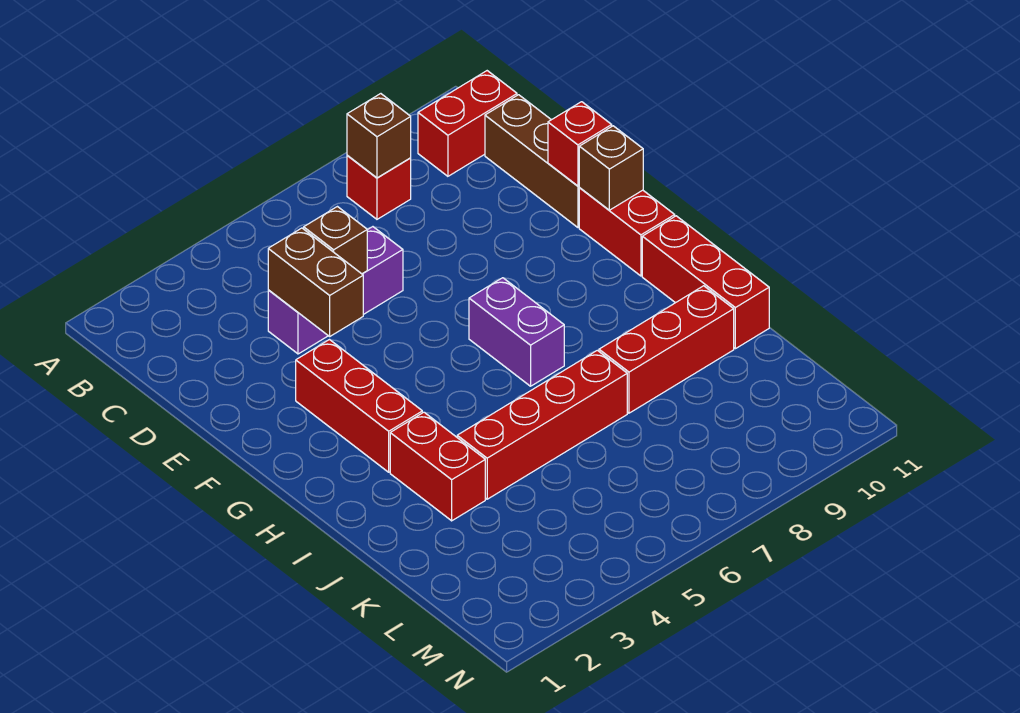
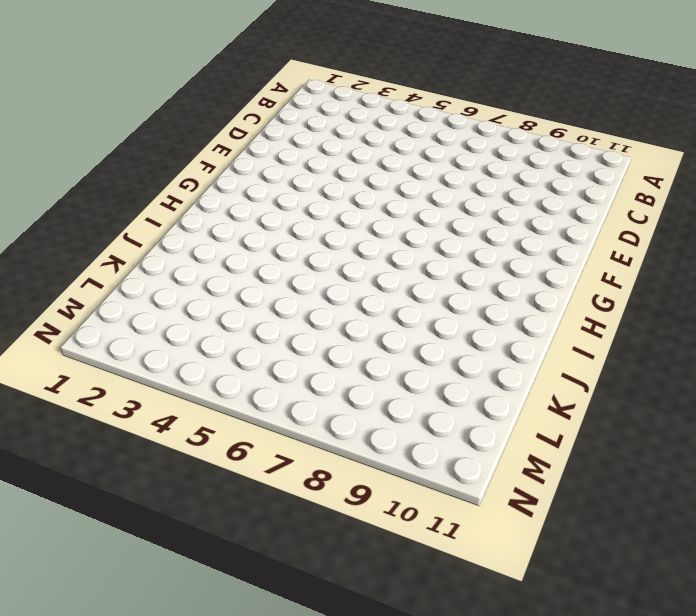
none -> red 1x1 brick [347,155,411,219]
none -> red 1x2 brick [418,71,517,176]
none -> brown 1x3 brick [485,95,580,227]

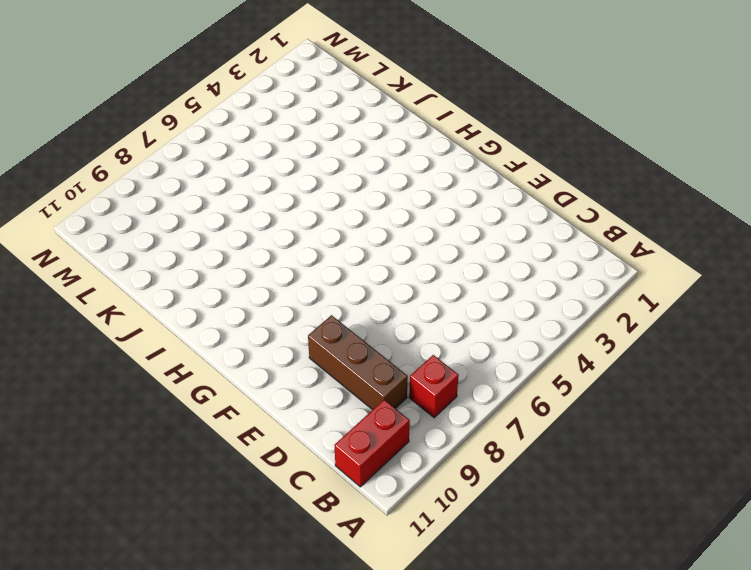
brown 1x3 brick [308,315,408,410] -> brown 1x3 brick moved to [485,95,580,227]
none -> purple 1x3 brick [268,227,403,354]
none -> red 1x3 brick [296,340,422,472]
none -> red 1x2 brick [579,188,675,276]

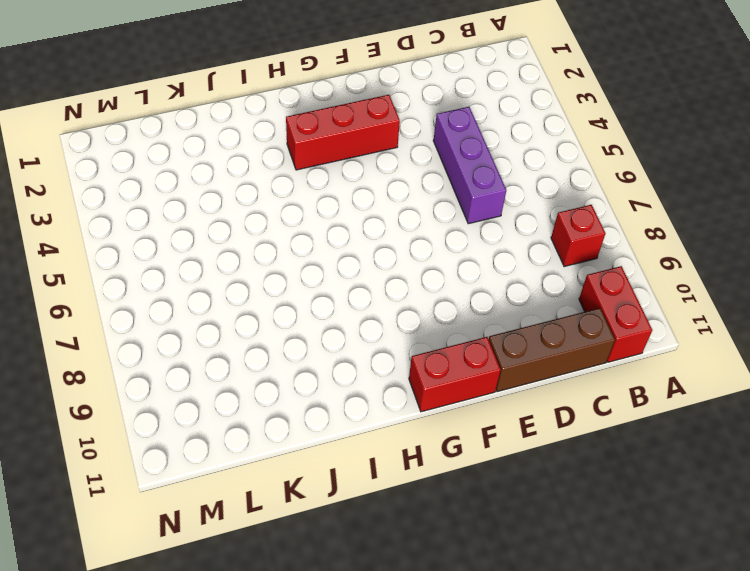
none -> purple 1x2 brick [469,278,564,386]
none -> red 1x3 brick [642,216,769,349]
none -> red 1x2 brick [390,412,485,521]

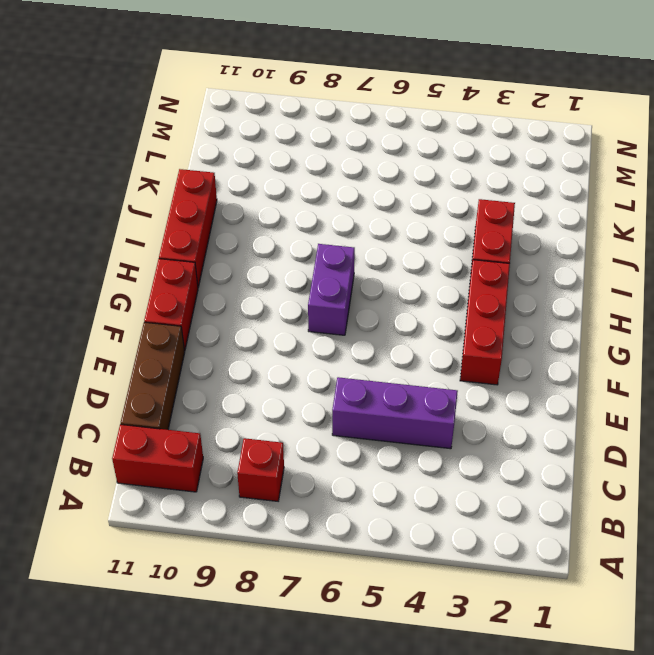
none -> red 1x4 brick [457,350,627,499]
none -> red 1x3 brick [599,286,734,413]
none -> brown 1x1 brick [347,94,411,178]

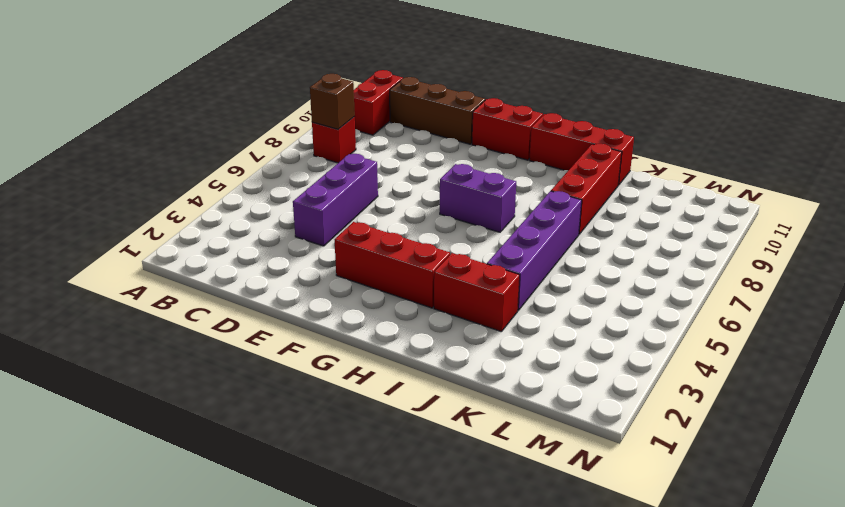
purple 1x4 brick [487,191,582,310] -> red 1x4 brick [457,350,627,499]
none -> brown 1x2 brick [268,228,363,336]
none -> brown 1x1 brick [304,207,367,274]
none -> red 1x1 brick [548,102,612,186]

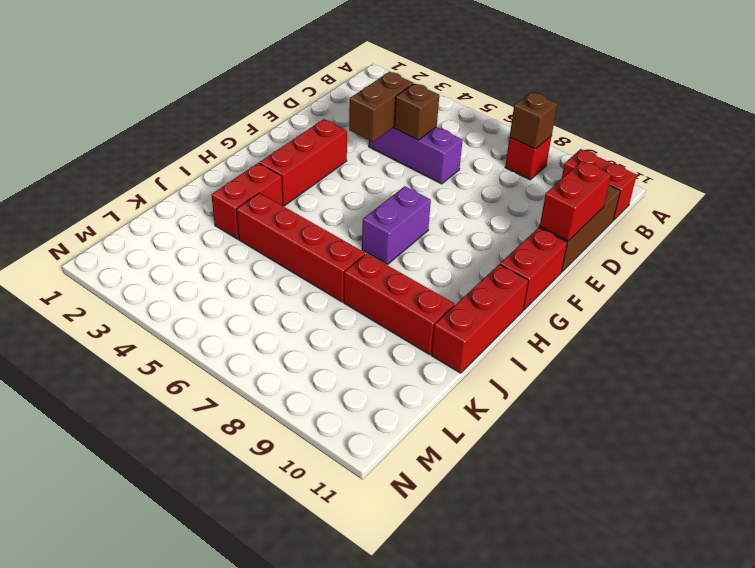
red 1x2 brick [540,161,611,241] -> red 1x1 brick [548,102,612,186]
none -> brown 1x1 brick [579,126,643,210]

